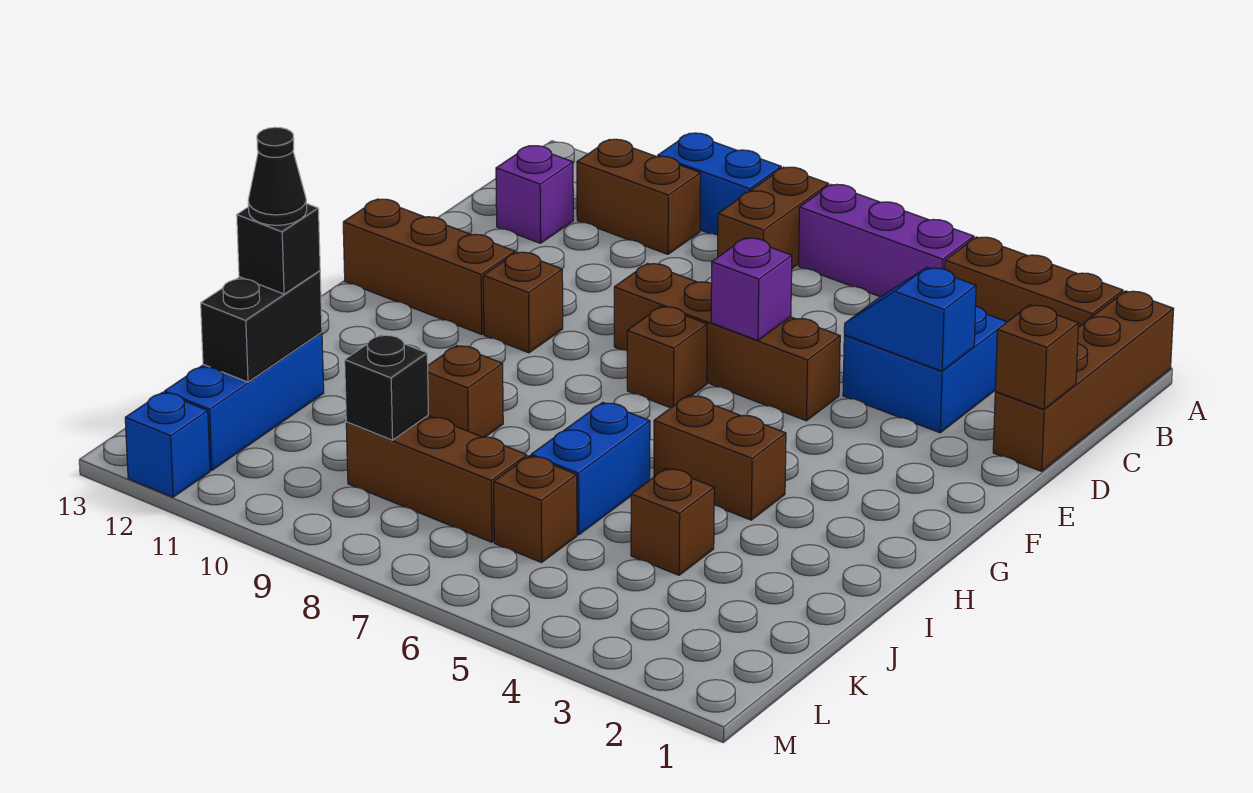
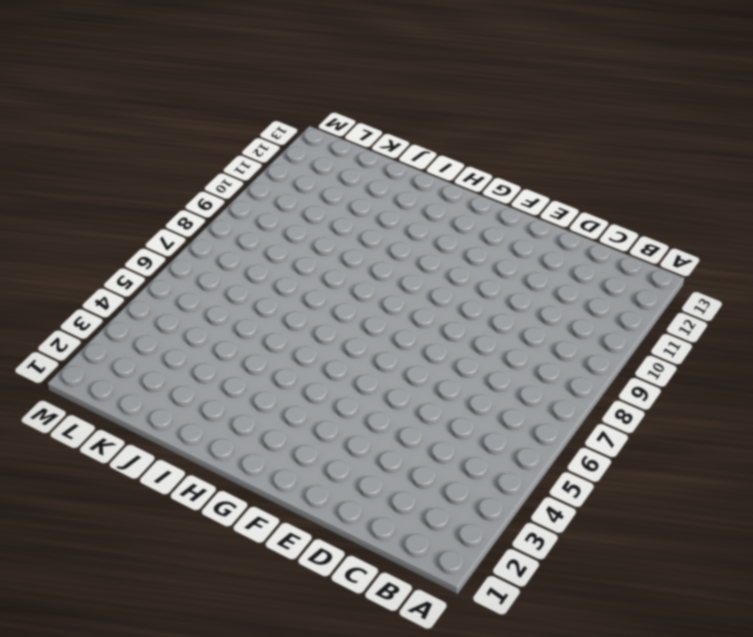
none -> brown 1x4 brick [993,291,1174,471]
none -> brown 1x3 brick [945,237,1123,327]
none -> purple 1x3 brick [799,184,974,297]

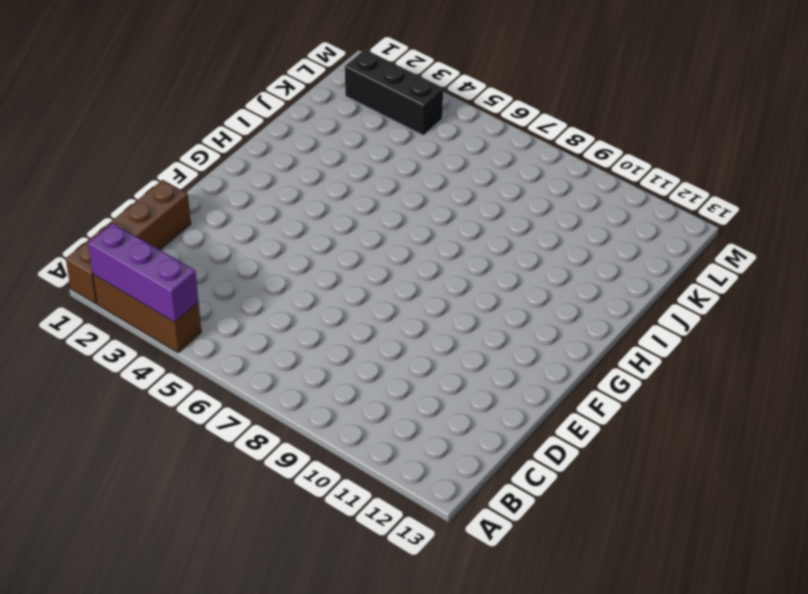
purple 1x3 brick [88,223,198,322] -> purple 1x3 brick moved to [799,184,974,297]
black 1x3 brick [345,50,443,135] -> none
none -> brown 1x2 brick [718,167,829,268]
none -> blue 1x2 brick [658,133,781,235]
none -> brown 1x2 brick [577,139,701,254]

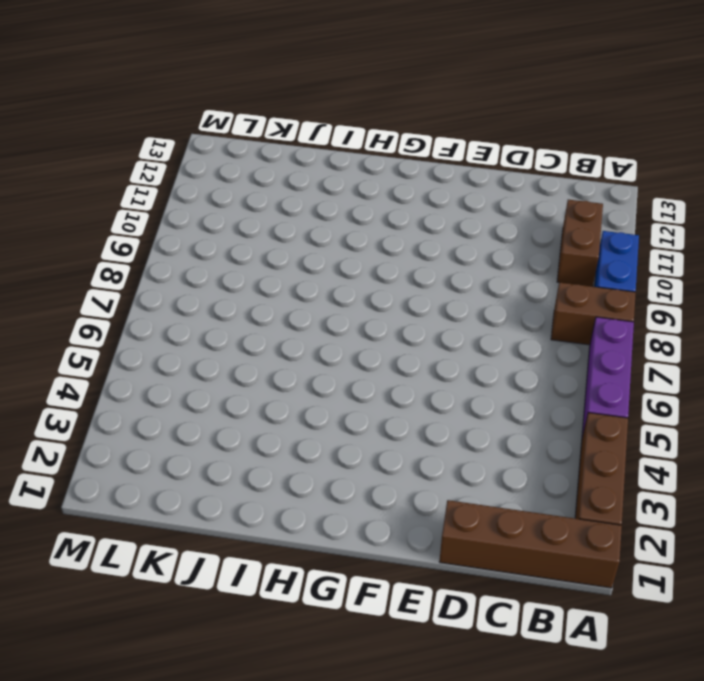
none -> blue 2x2 brick [843,306,1007,433]
none -> purple 1x1 brick [496,146,573,243]
none -> brown 1x4 brick [614,263,840,421]

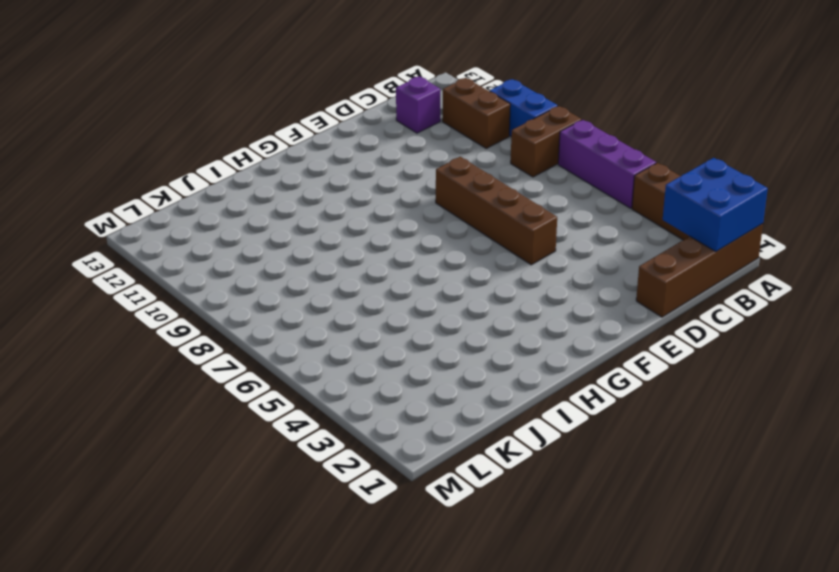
blue 2x2 brick [663,158,768,252] -> blue 2x2 brick moved to [843,306,1007,433]
none -> brown 1x1 brick [627,307,707,408]
none -> brown 1x1 brick [483,252,563,353]
none -> brown 1x3 brick [343,199,515,335]

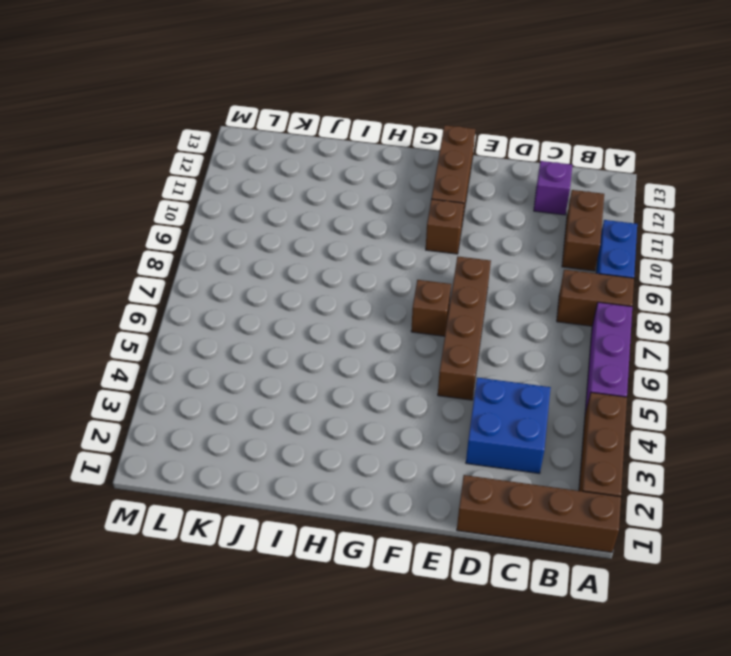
none -> brown 1x2 brick [654,395,786,520]
none -> blue 1x2 brick [531,402,650,535]
none -> brown 1x1 brick [428,345,503,437]

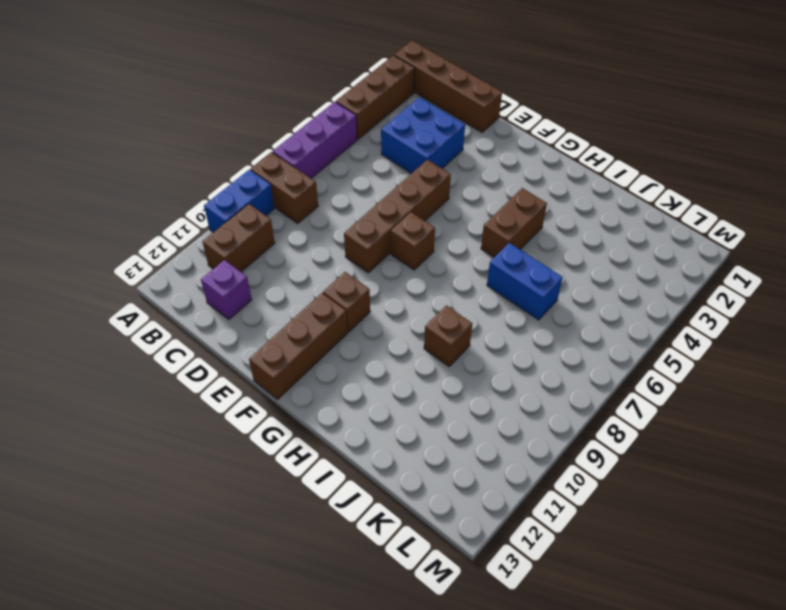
none -> brown 1x1 brick [631,468,714,575]
none -> blue 1x3 brick [164,333,324,470]
none -> brown 1x1 brick [494,456,577,562]

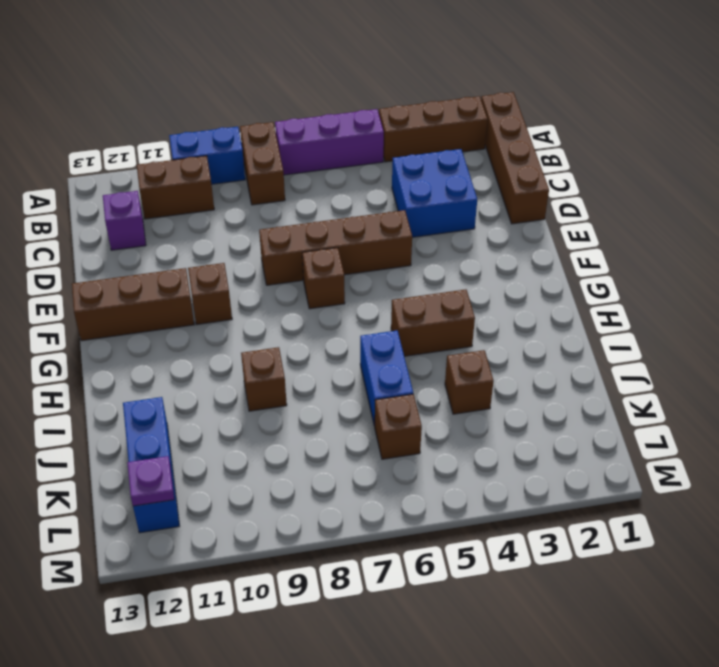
purple 1x1 plate [127,456,174,506] -> none
none -> brown 1x3 brick [346,416,527,542]
none -> blue 1x1 brick [125,392,210,497]
none -> brown 1x1 brick [995,305,1078,409]

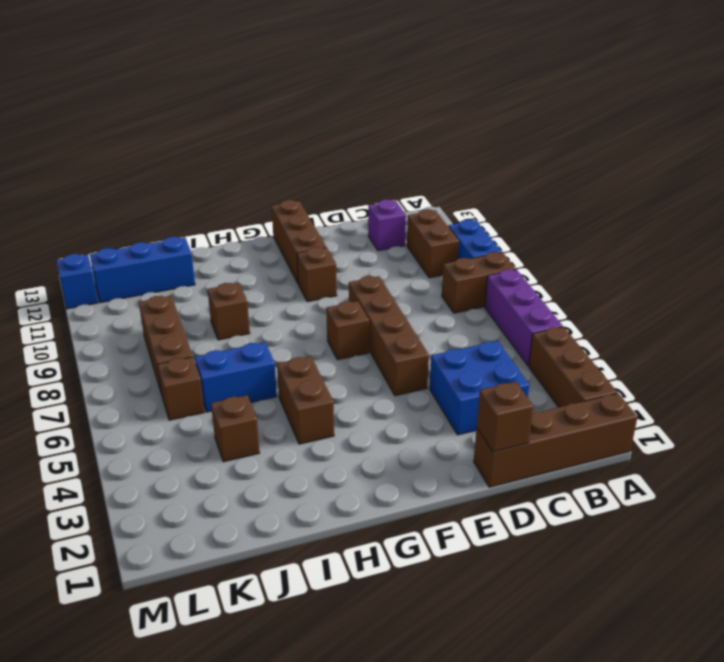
none -> blue 1x2 slope [844,267,976,371]
none -> purple 1x1 brick [711,238,792,340]
none -> black 1x2 brick [201,271,322,382]

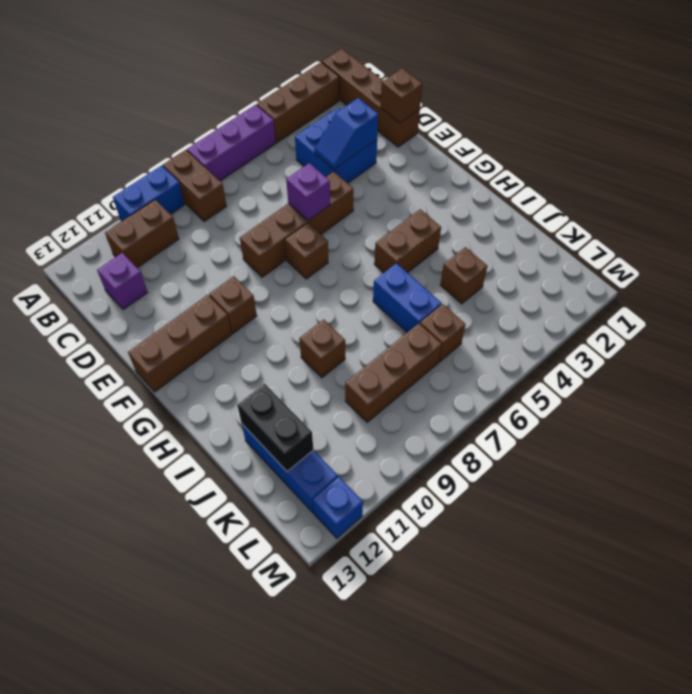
none -> black 1x1 brick [345,335,428,440]
none -> black 1x1 brick [237,204,320,294]
none -> black 1x1 cone [248,127,307,225]

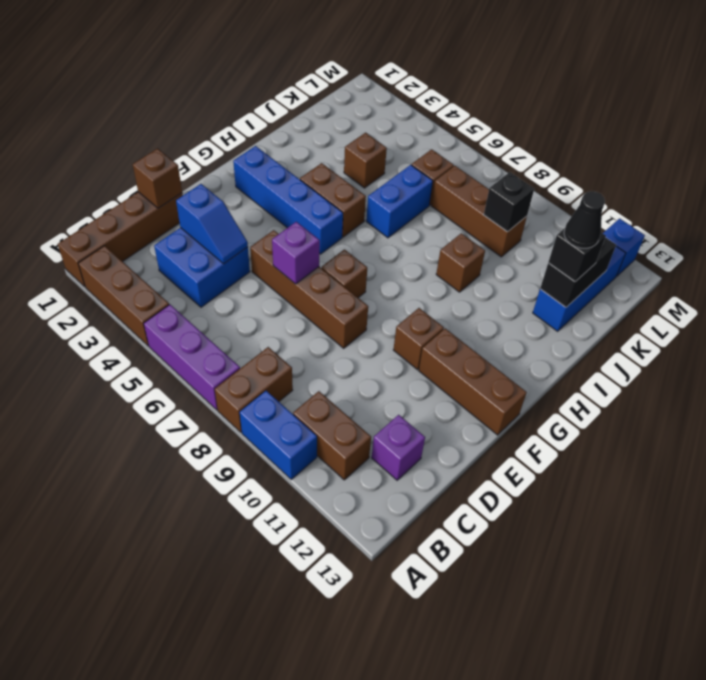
blue 1x4 brick [233,146,343,254] -> none

